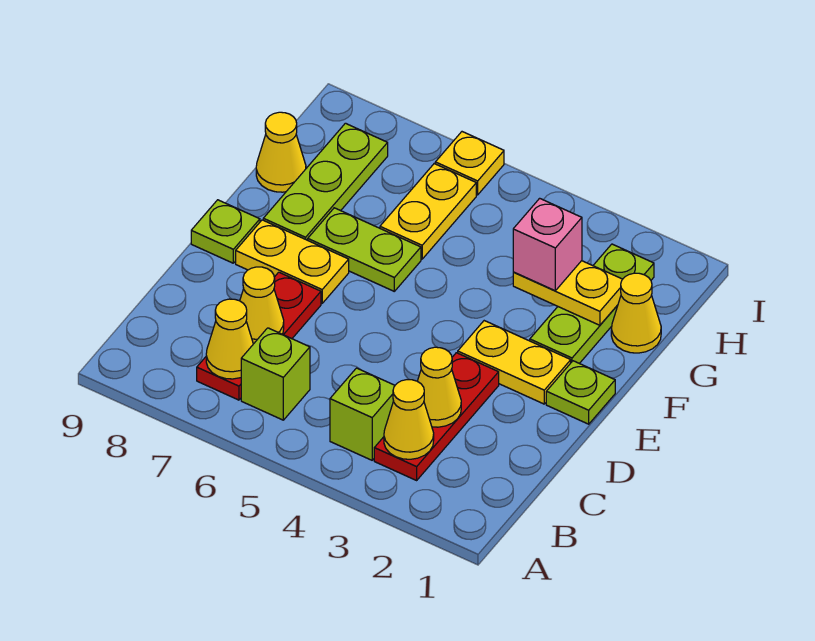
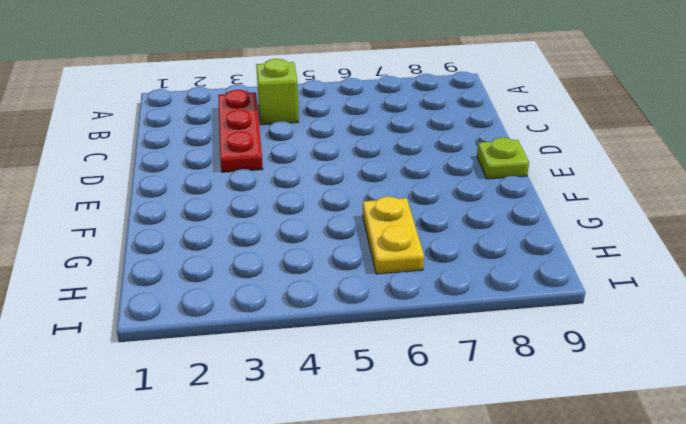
none -> lime 1x1 brick [241,328,310,420]
none -> red 1x3 plate [197,272,321,400]
none -> lime 1x1 plate [546,361,615,424]

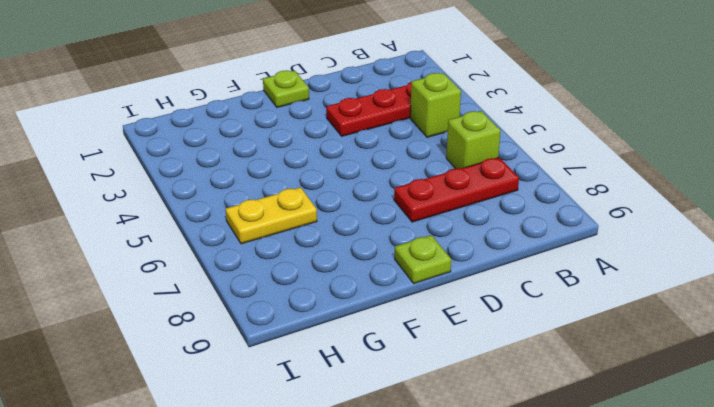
none -> yellow 1x2 plate [458,321,571,404]
none -> yellow 1x2 plate [236,220,349,303]
none -> lime 1x3 plate [530,244,654,363]

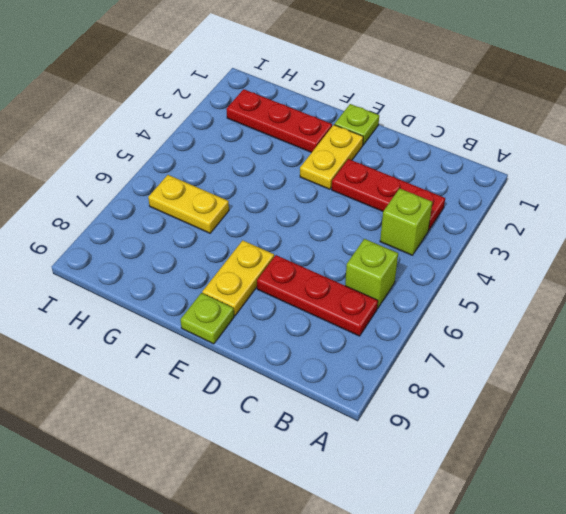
red 1x3 plate [227,89,332,153] -> lime 1x3 plate [530,244,654,363]
none -> lime 1x2 plate [308,208,421,291]
none -> lime 1x3 plate [263,123,388,240]
none -> yellow 1x1 cone [611,273,661,353]

